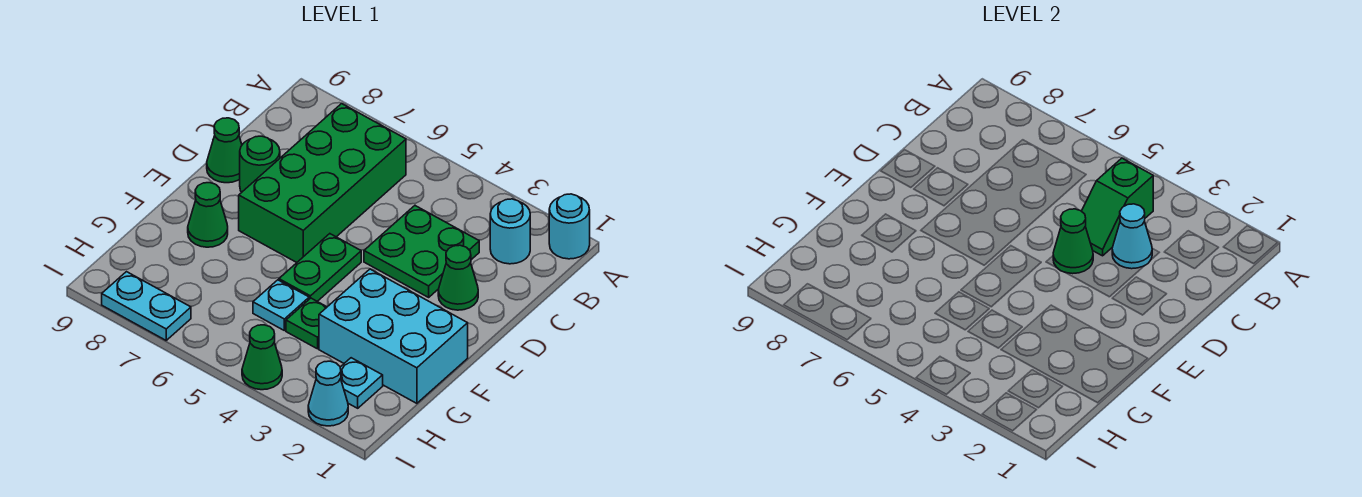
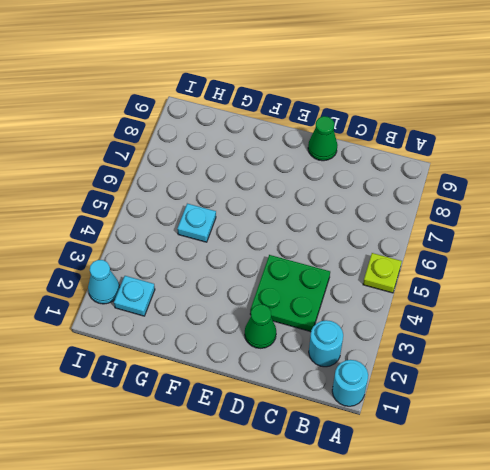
lime 1x1 plate [363,253,402,293] -> none
none -> green 2x4 brick [239,104,406,262]
none -> green 1x1 round brick [240,136,280,192]
none -> green 1x2 plate [279,234,361,301]

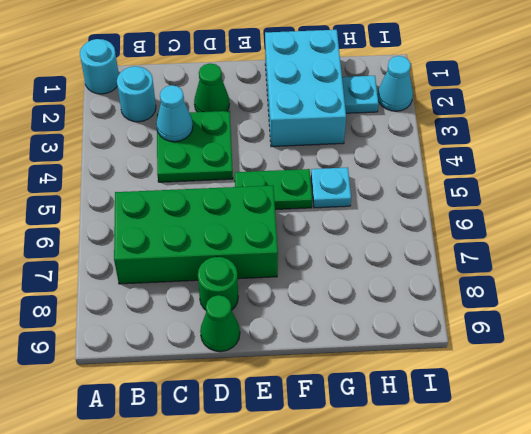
none -> green 1x1 cone [188,183,228,247]
none -> green 1x1 plate [286,298,327,349]
none -> green 1x1 cone [242,325,282,390]

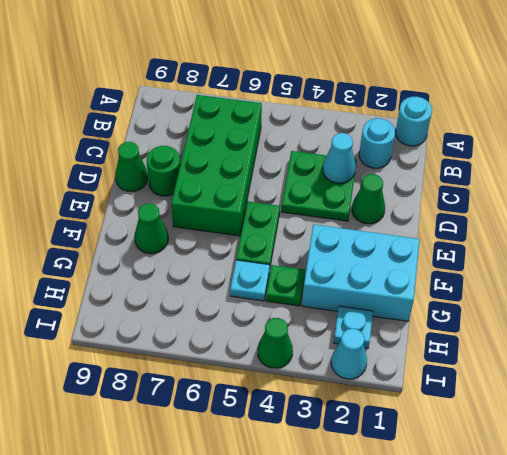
none -> cyan 1x2 plate [102,272,191,340]
none -> green 1x2 slope [1082,158,1153,256]
none -> green 1x1 cone [1053,209,1093,274]

